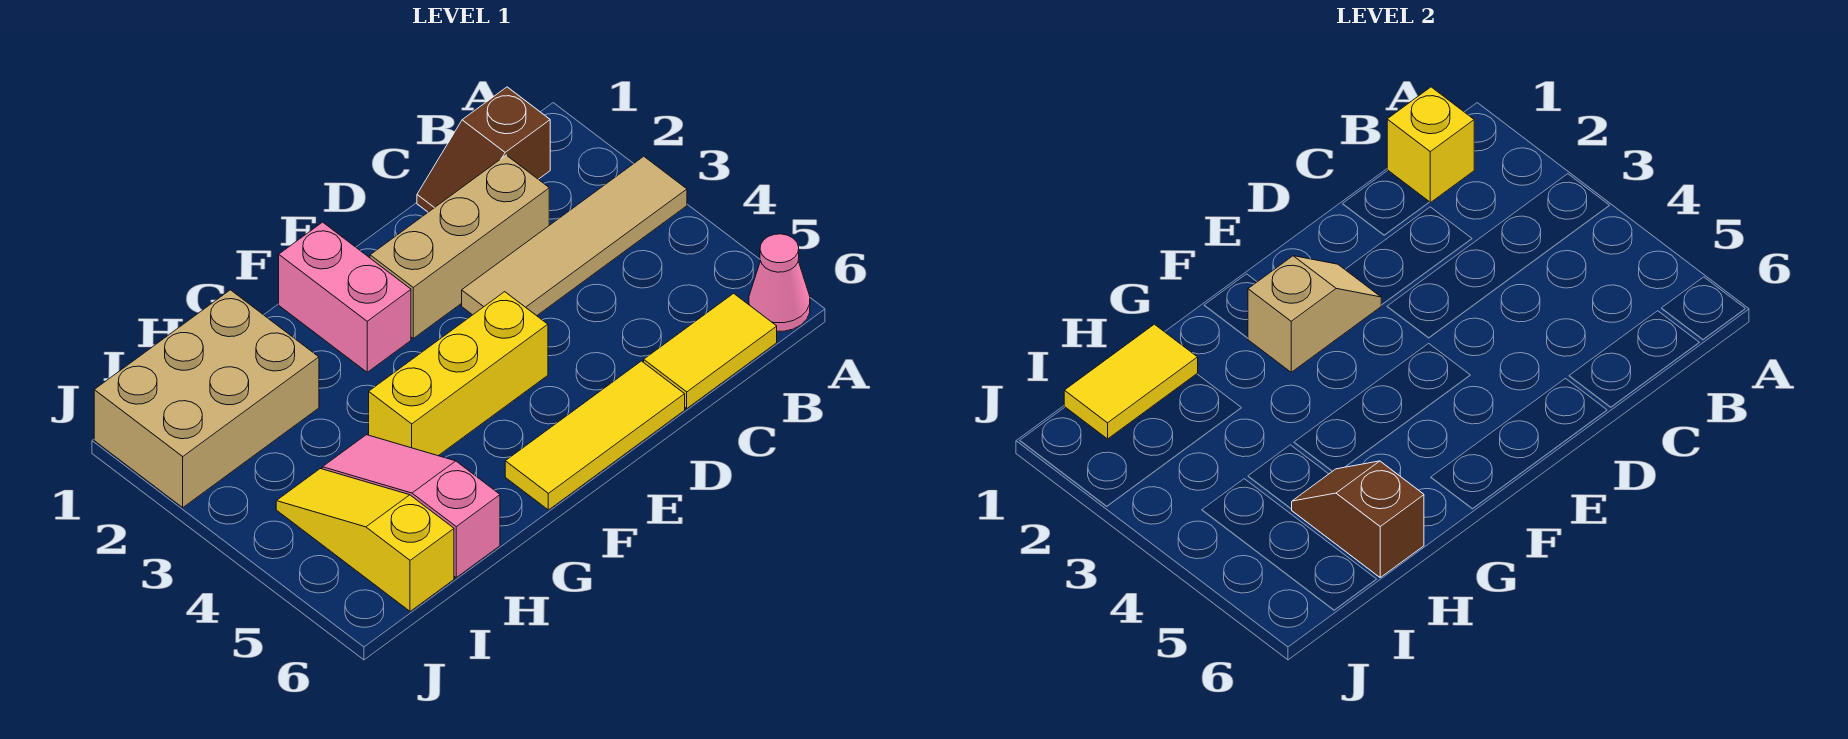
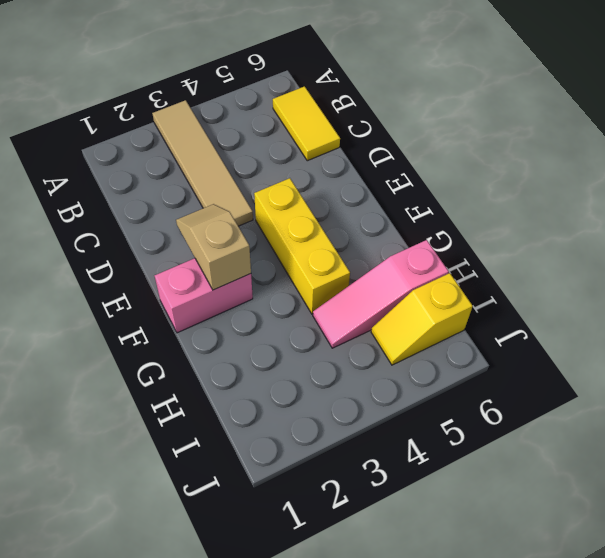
yellow 1x2 slope [371,273,473,365] -> yellow 1x3 slope [276,469,454,611]
none -> pink 1x1 cone [749,234,810,331]
none -> brown 1x2 slope [417,87,550,212]
none -> tan 1x3 brick [370,155,549,338]

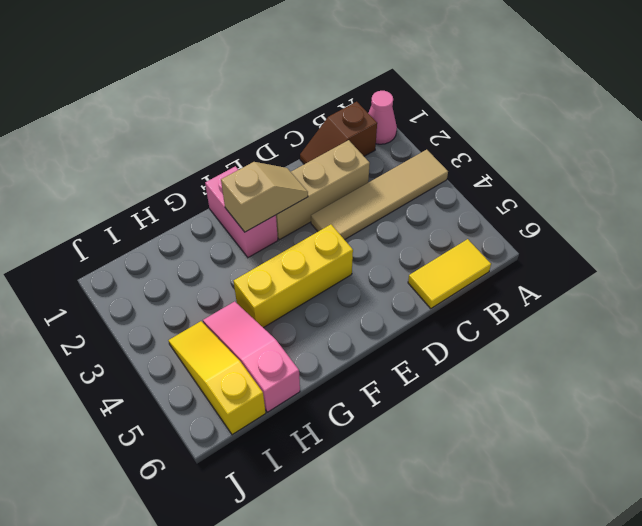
pink 1x1 cone [368,91,397,144] -> pink 1x1 cone moved to [749,234,810,331]
none -> yellow 1x3 tile [505,361,685,510]
none -> tan 2x3 brick [94,290,319,507]
none -> yellow 1x1 brick [1387,87,1474,203]

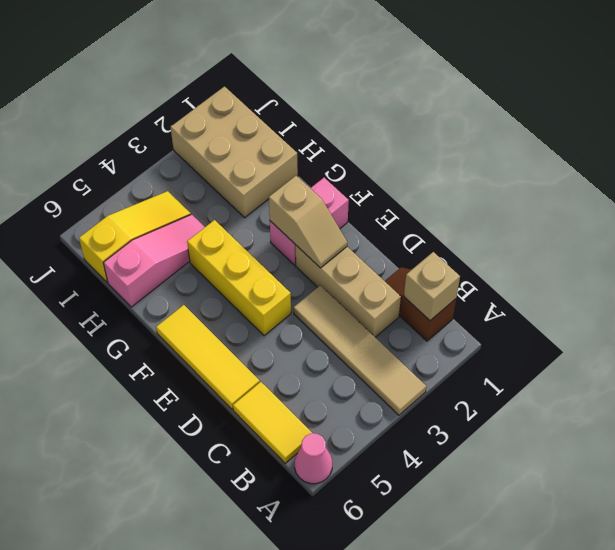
tan 1x1 brick [404,252,460,320] -> yellow 1x1 brick [1387,87,1474,203]
none -> yellow 1x2 tile [1064,324,1198,439]
none -> brown 1x2 slope [1292,461,1424,577]

